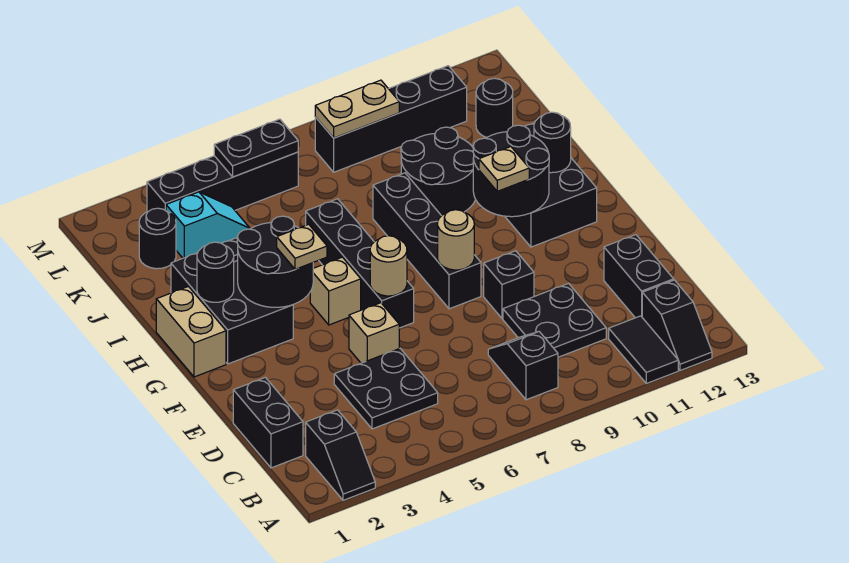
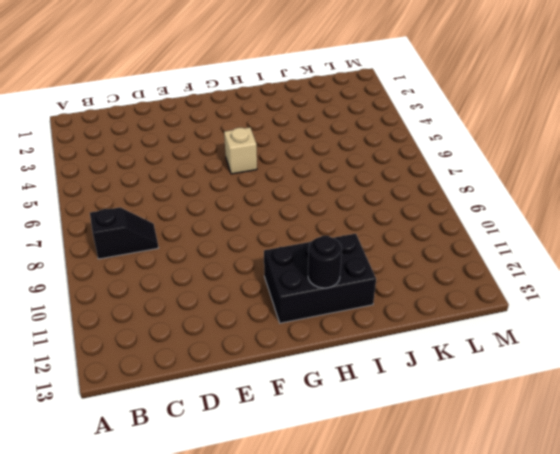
none -> black 1x2 slope [306,410,375,500]
none -> black 1x2 tile [609,316,678,383]
none -> black 1x2 slope [642,280,712,371]
none -> black 1x2 brick [233,377,303,468]

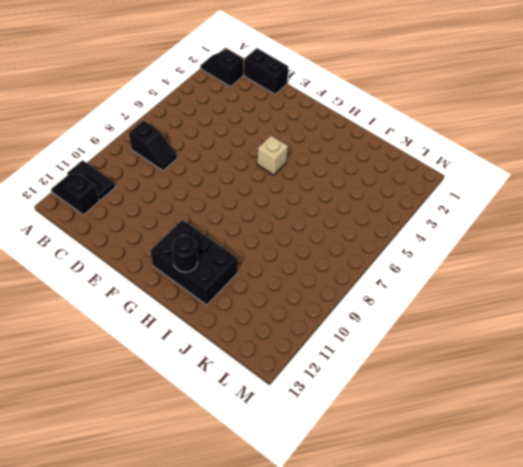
none -> black 2x2 plate [334,348,438,429]
none -> black 2x2 plate [503,284,606,357]
none -> black 1x2 brick [604,235,674,318]
none -> tan 1x1 brick [349,303,399,363]

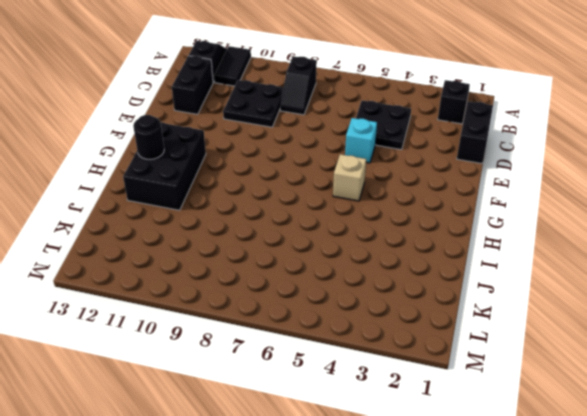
cyan 1x1 brick [345,118,377,163] -> tan 1x1 brick [349,303,399,363]
none -> black 1x1 brick [484,251,534,319]
none -> black 1x4 brick [306,199,414,328]
none -> black 1x4 brick [373,173,481,309]
none -> tan 1x2 brick [156,287,226,377]

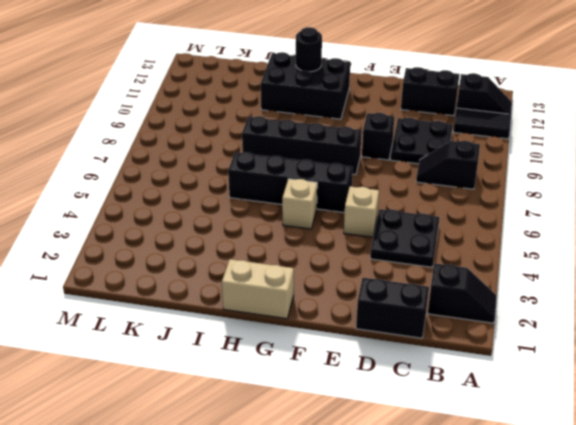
none -> black 2x3 brick [171,238,293,364]
none -> black 2x2 round brick [401,127,476,216]
none -> black 1x1 round brick [139,208,176,269]
none -> cyan 1x2 slope [166,192,250,258]

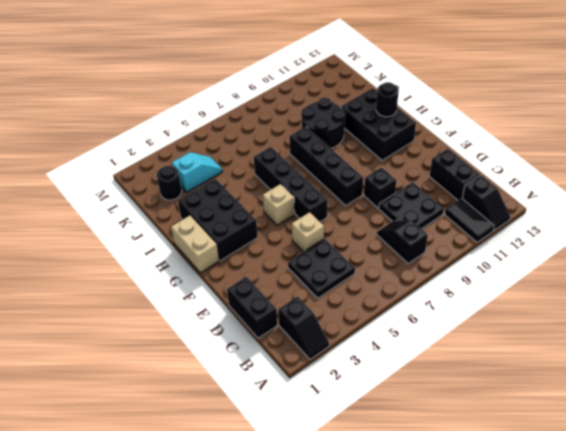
none -> black 1x1 round brick [476,78,513,138]
none -> black 1x4 brick [147,152,298,212]
none -> black 1x4 brick [315,66,467,172]
none -> tan 1x1 round brick [370,236,407,296]

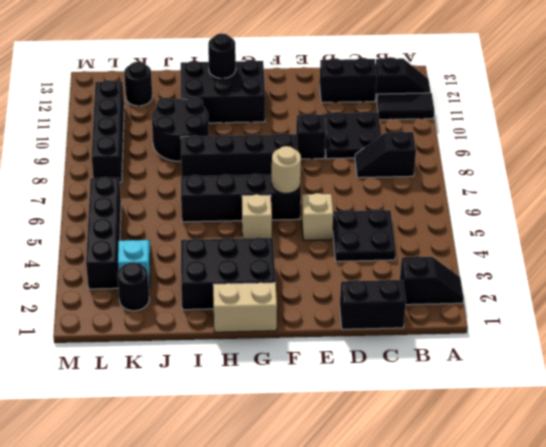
none -> tan 1x1 round brick [438,210,474,270]
none -> black 2x2 round brick [237,216,313,307]
none -> black 2x2 round brick [473,125,549,217]
none -> black 1x1 round brick [197,242,234,302]

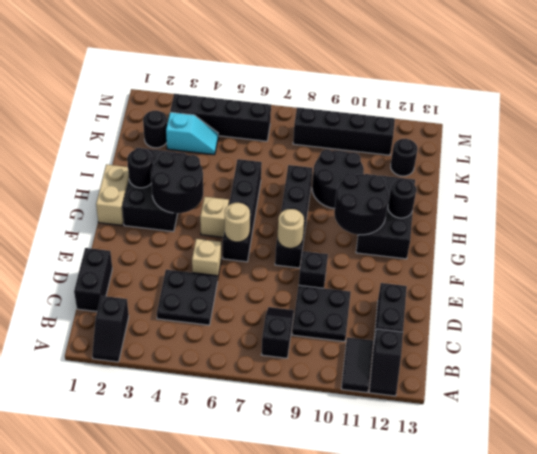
none -> black 1x2 plate [214,119,298,177]
none -> tan 1x2 plate [315,80,399,138]
none -> tan 1x1 plate [277,224,327,269]
none -> tan 1x1 plate [479,147,529,191]

